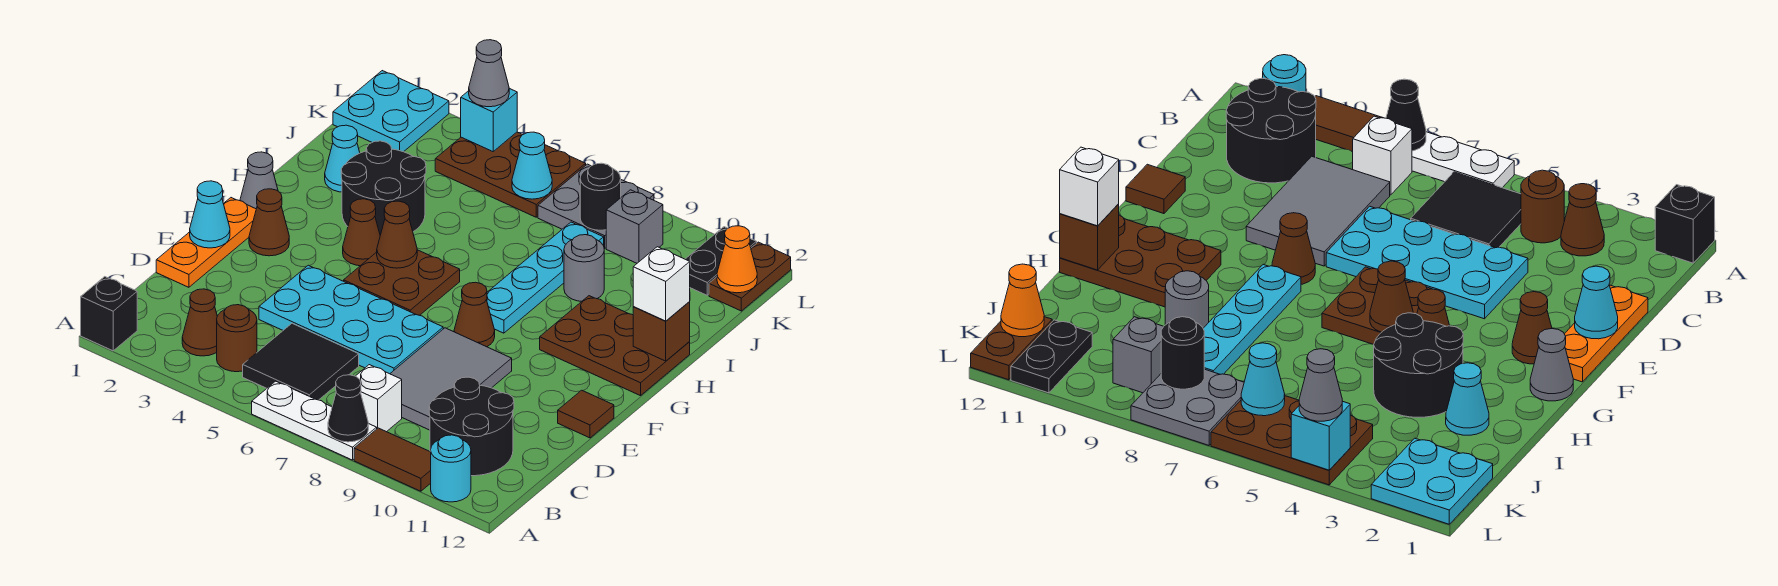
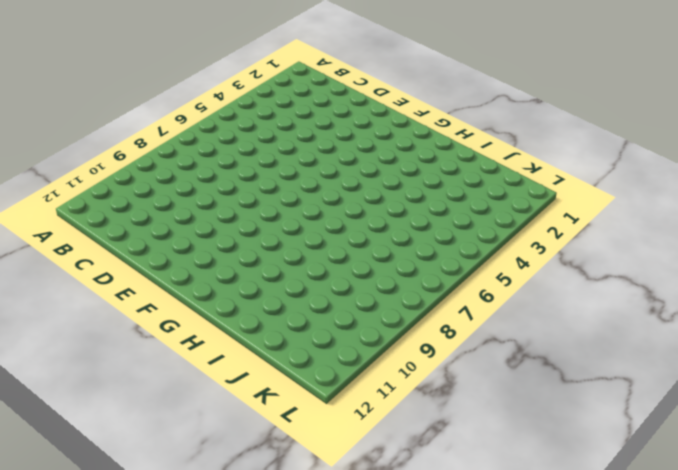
none -> black 1x1 brick [81,277,137,351]
none -> white 1x3 plate [252,381,377,460]
none -> brown 1x2 tile [354,428,431,491]
none -> cyan 1x1 round brick [431,435,471,502]

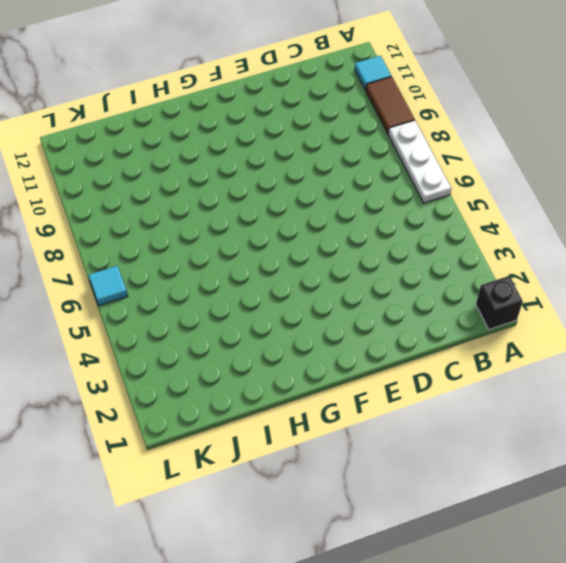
cyan 1x1 tile [355,56,391,90] -> cyan 1x1 round brick [431,435,471,502]
cyan 1x1 tile [89,266,128,306] -> brown 2x3 plate [435,132,586,217]
none -> brown 1x1 cone [182,289,217,356]
none -> brown 1x1 round brick [217,305,257,372]
none -> black 2x2 tile [243,323,359,400]
none -> white 1x1 brick [356,365,402,432]

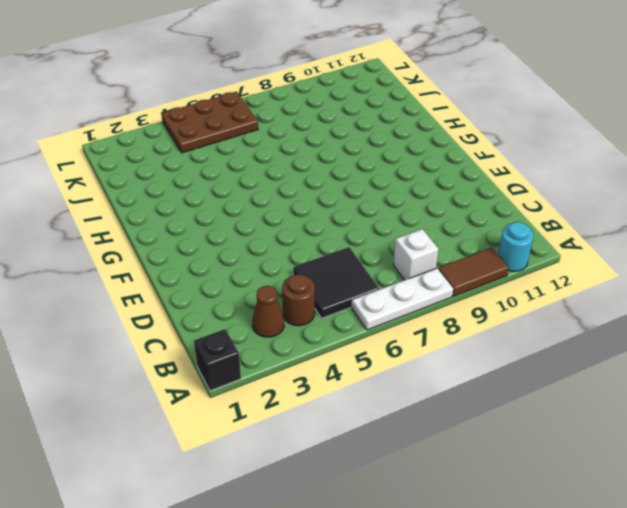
none -> black 2x2 round brick [429,377,514,476]
none -> grey 2x3 tile [390,328,512,430]
none -> orange 1x3 plate [156,198,256,287]
none -> cyan 2x4 plate [259,265,443,374]

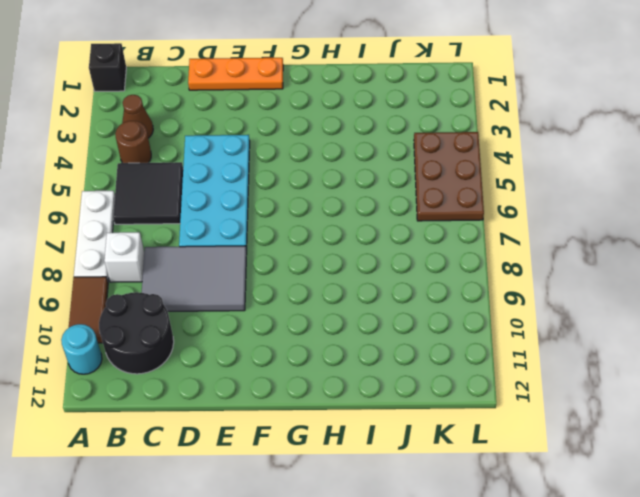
none -> brown 1x1 tile [558,390,614,438]
none -> brown 1x1 cone [249,189,289,256]
none -> brown 2x2 plate [344,250,460,315]
none -> brown 1x1 cone [454,282,495,347]

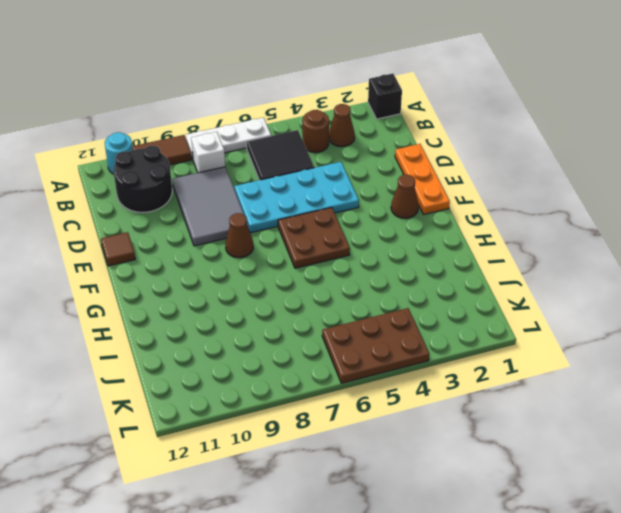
none -> grey 1x1 cone [240,152,278,209]
none -> brown 1x1 cone [343,199,380,266]
none -> cyan 1x4 plate [486,222,604,333]
none -> brown 2x3 plate [540,296,690,396]

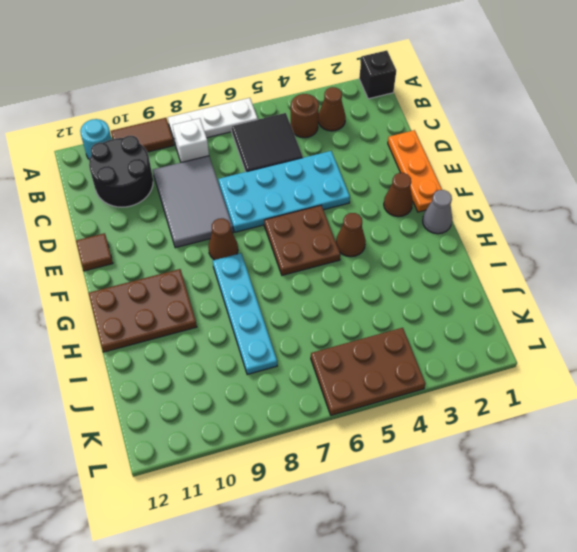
none -> black 2x2 round brick [341,141,426,235]
none -> cyan 1x1 cone [325,125,360,192]
none -> grey 1x1 round brick [564,235,604,301]
none -> cyan 2x2 plate [333,71,449,152]

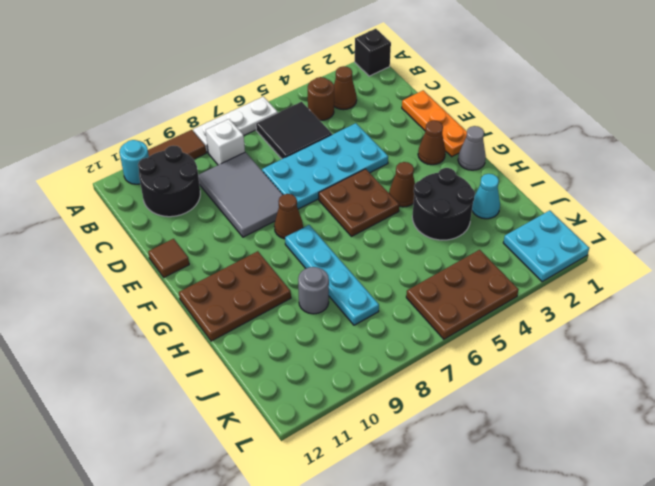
none -> grey 2x2 plate [538,164,654,249]
none -> grey 1x1 brick [606,190,663,263]
none -> black 1x2 plate [685,227,757,295]
none -> brown 1x2 plate [709,242,791,311]

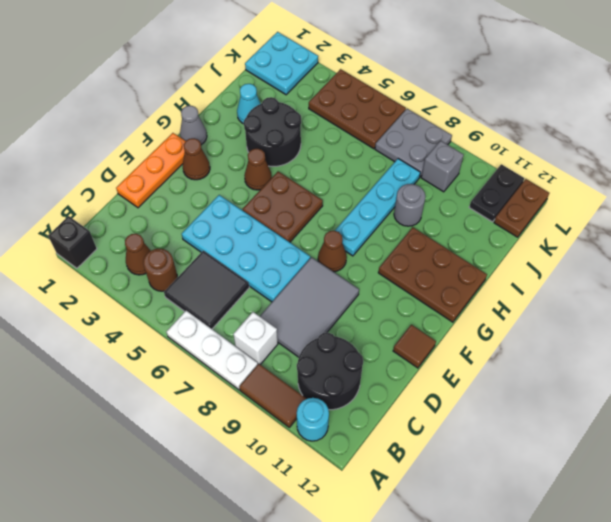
none -> black 1x1 cone [328,375,368,442]
none -> cyan 1x1 cone [190,181,230,248]
none -> brown 1x1 cone [377,201,417,268]
none -> brown 1x1 brick [633,302,690,361]

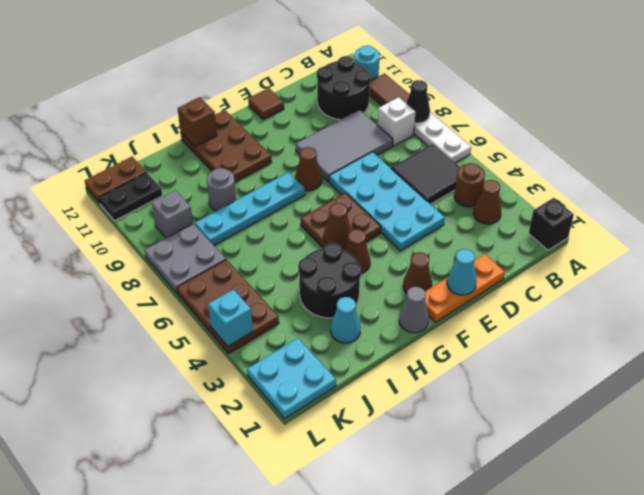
none -> cyan 1x1 cone [512,132,552,199]
none -> black 1x1 round brick [580,163,621,230]
none -> orange 1x1 cone [717,226,757,293]
none -> white 1x1 brick [633,247,690,321]

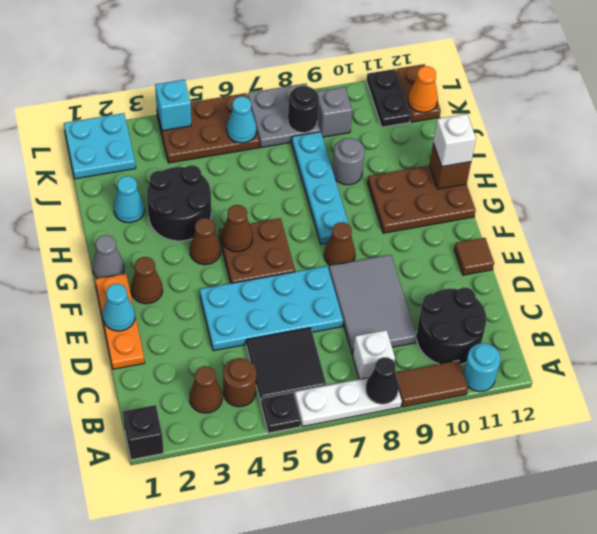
black 1x1 plate [261,392,301,433] -> none
none -> grey 1x1 cone [469,40,509,107]

